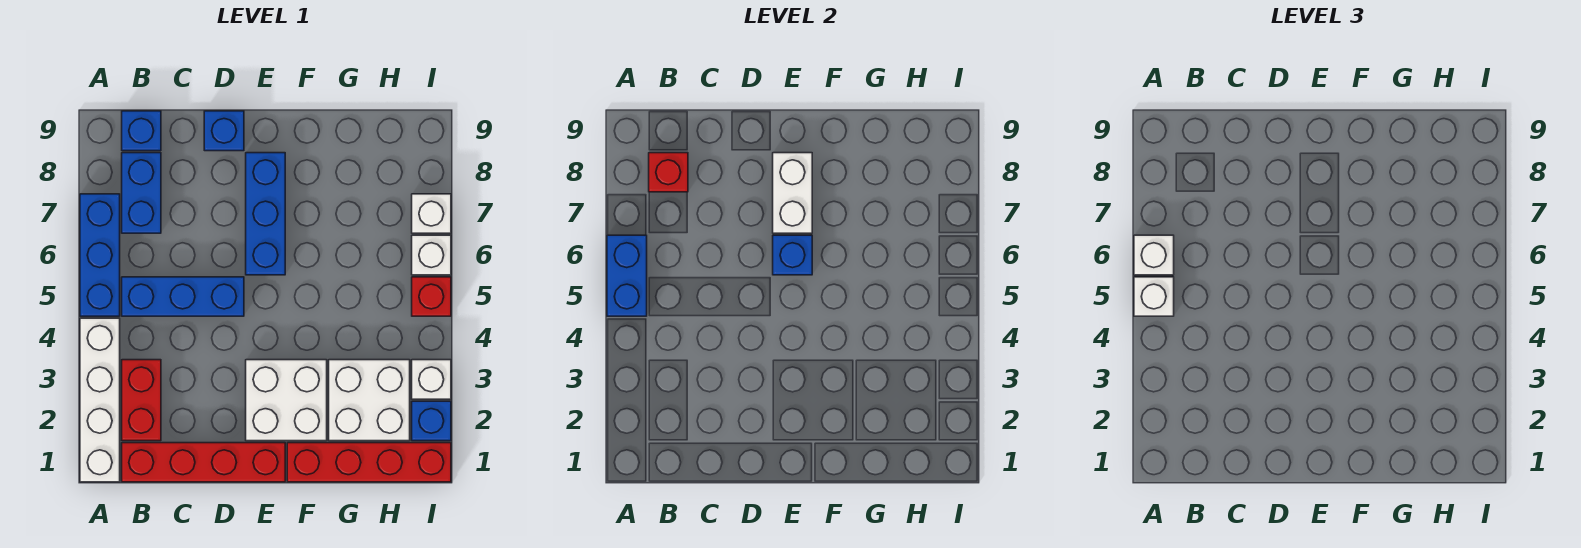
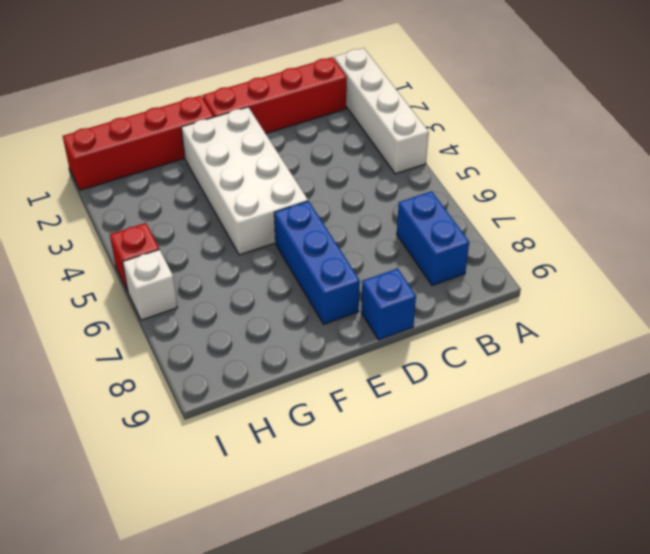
white 2x4 brick [181,107,308,255] -> white 2x2 brick [246,360,327,441]
none -> blue 1x3 brick [80,194,120,316]
none -> red 1x2 brick [122,360,161,441]
none -> blue 1x3 brick [122,277,244,316]

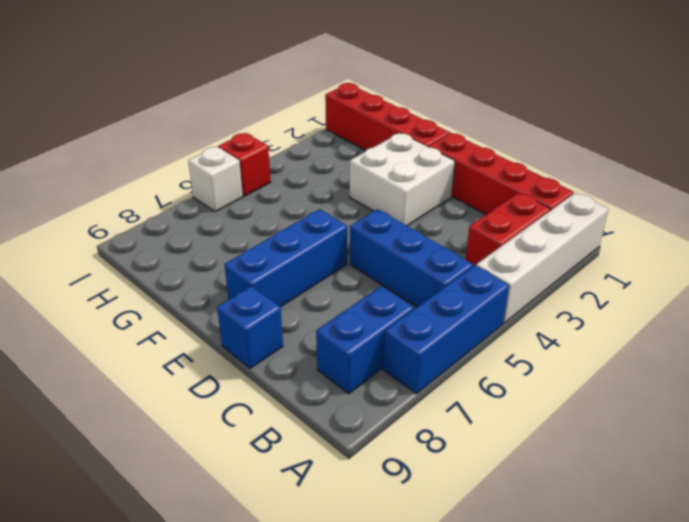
none -> blue 1x1 brick [122,111,161,151]
none -> white 2x2 brick [329,360,410,441]
none -> blue 1x1 brick [412,401,451,441]

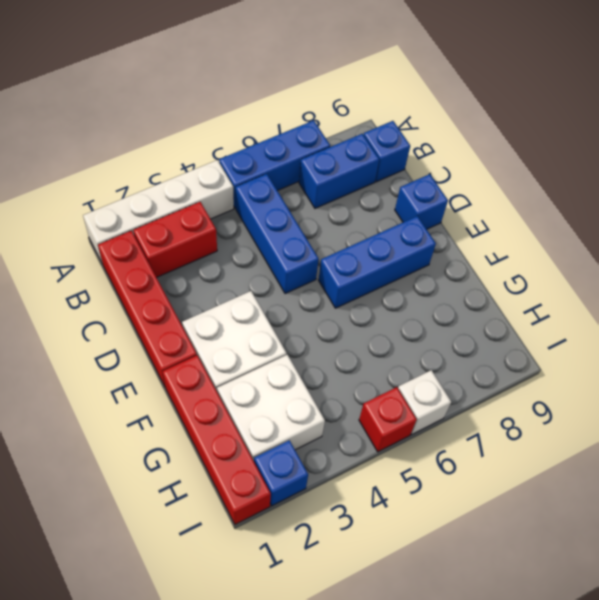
none -> white 1x1 brick [412,360,451,399]
none -> white 1x1 brick [412,194,451,233]
none -> blue 1x2 brick [607,235,647,316]

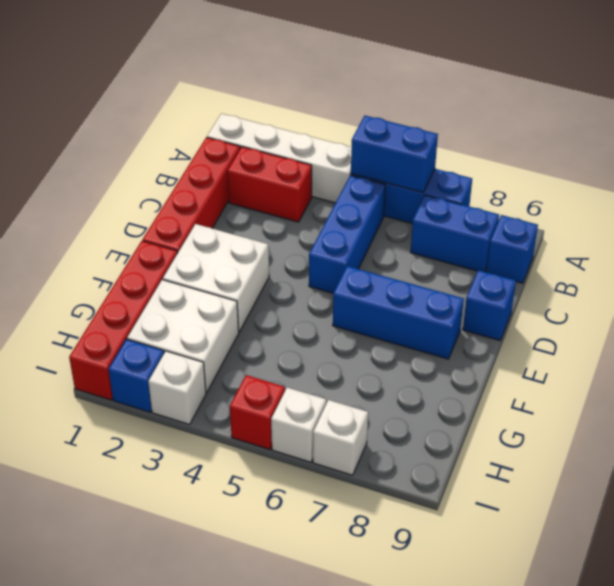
none -> red 1x1 brick [649,153,688,192]
none -> blue 1x1 brick [773,235,812,275]
none -> white 1x2 brick [773,153,812,233]

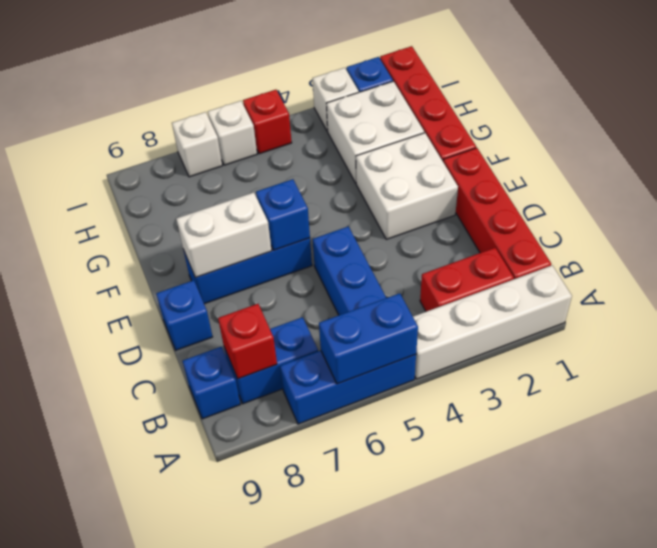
none -> white 1x1 brick [1134,277,1174,316]
none -> white 1x1 brick [1134,235,1174,275]

